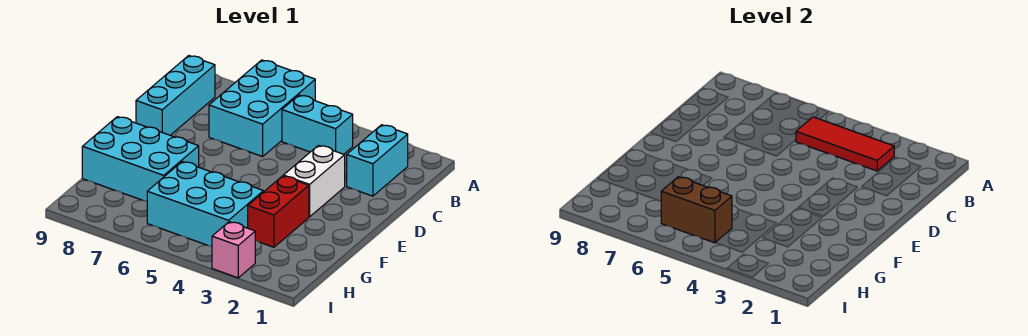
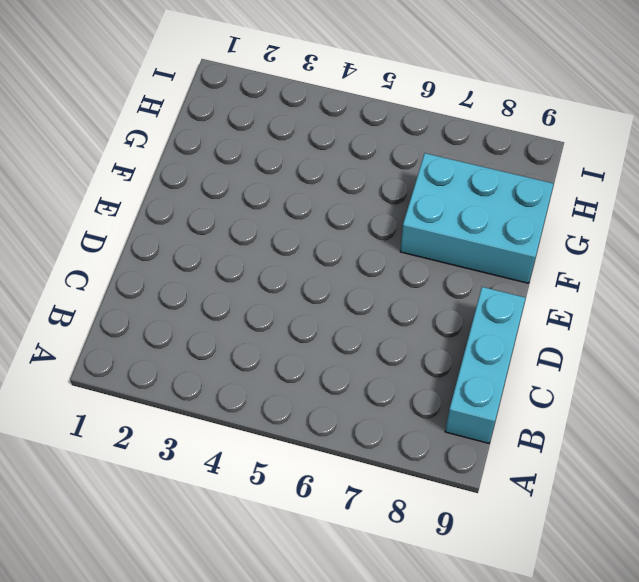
none -> cyan 2x3 brick [209,60,315,157]
none -> cyan 1x2 brick [347,125,408,196]

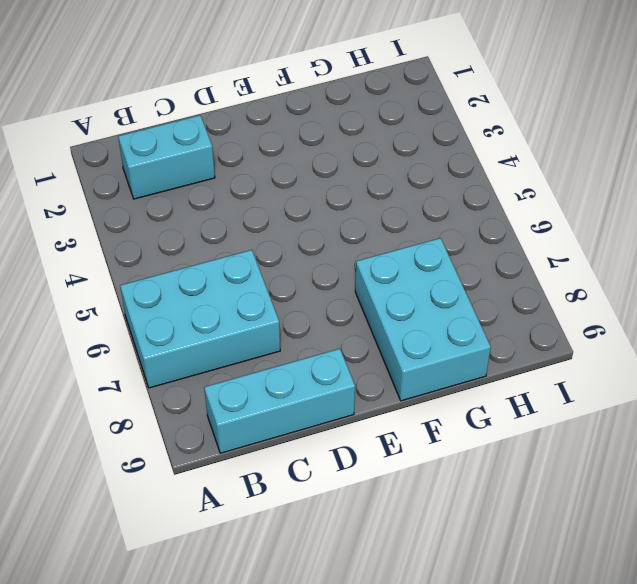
none -> cyan 1x2 brick [282,95,353,154]
none -> white 1x2 brick [283,145,345,217]

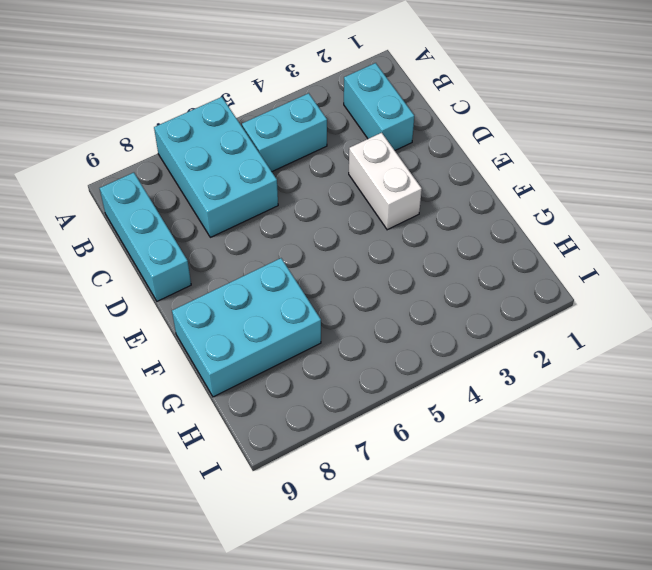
none -> red 1x2 brick [248,176,309,247]
none -> cyan 2x3 brick [147,162,263,246]

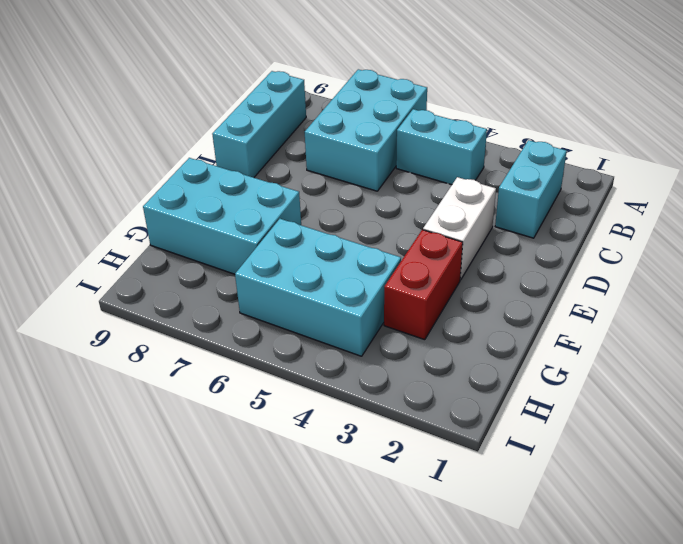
none -> pink 1x1 brick [212,222,255,278]
none -> red 1x3 tile [796,117,894,171]

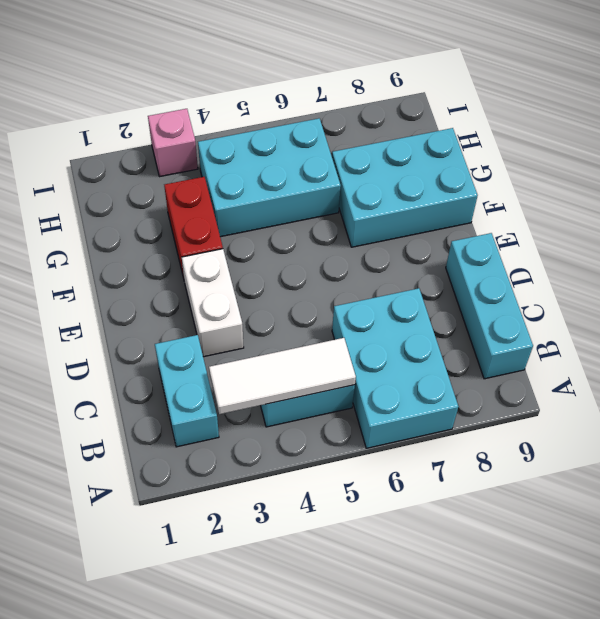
white 1x3 tile [209,338,356,414] -> red 1x3 tile [796,117,894,171]
none -> brown 1x2 brick [661,177,732,243]

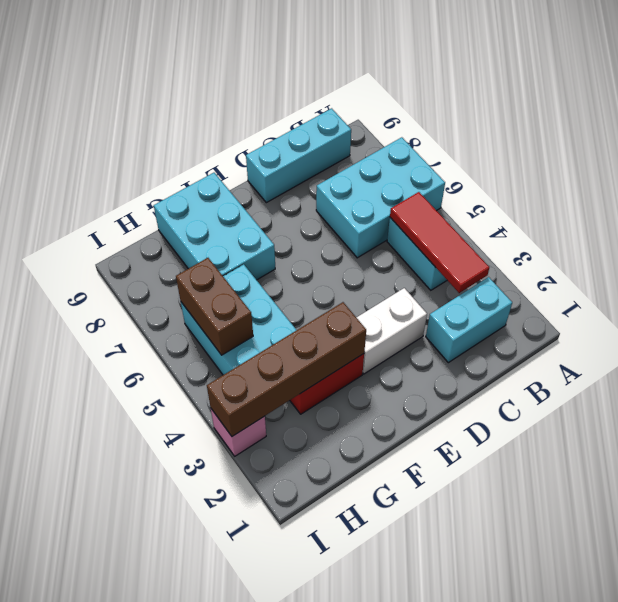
brown 1x4 brick [207,302,366,436] -> none

